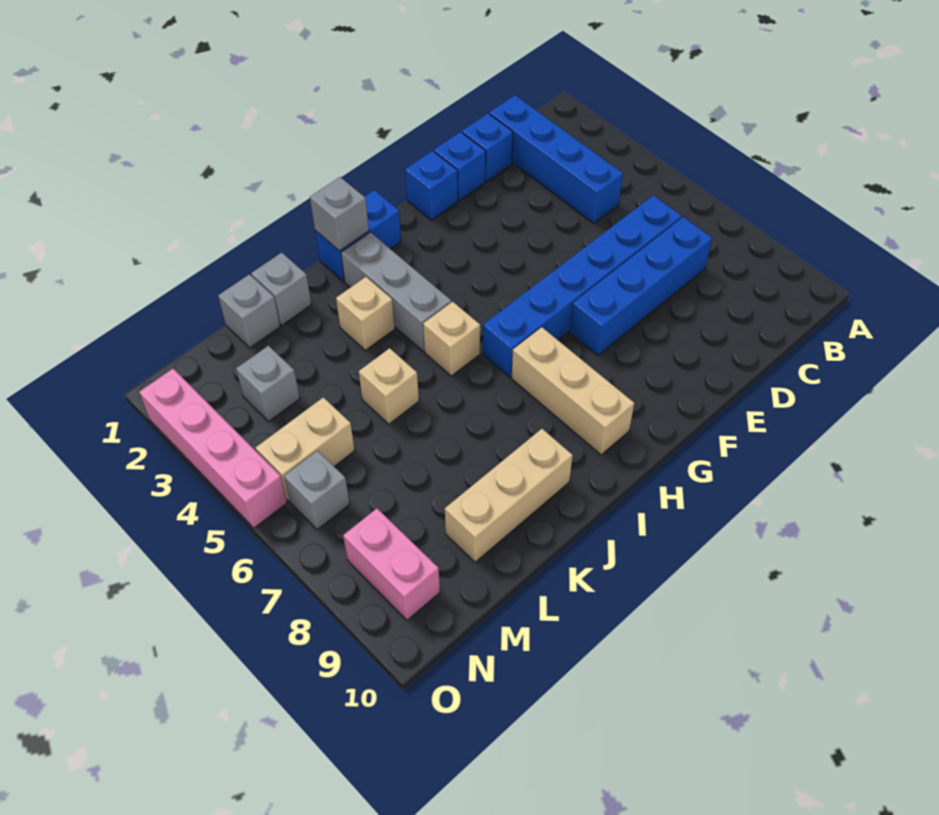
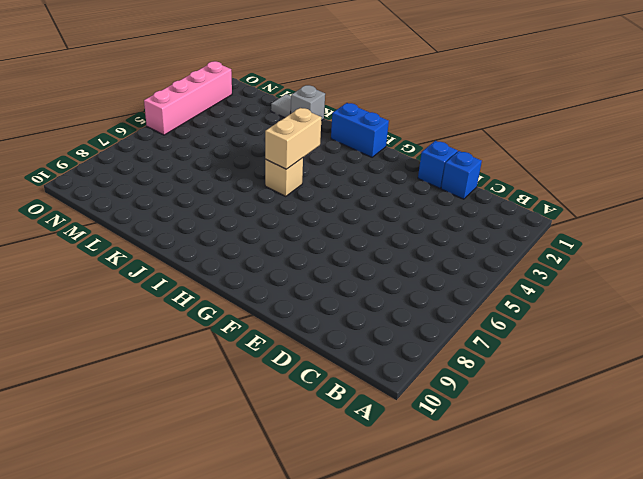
tan 1x2 brick [265,108,322,169] -> tan 1x2 brick turned to [256,397,355,501]
grey 1x1 tile [271,94,291,118] -> grey 1x1 brick [218,274,280,348]
none -> blue 1x4 brick [489,95,623,223]
none -> blue 1x6 brick [483,195,682,377]
none -> blue 1x4 brick [570,217,712,355]

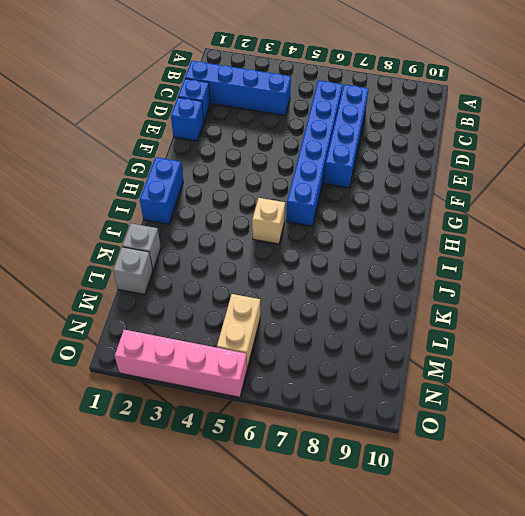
none -> blue 1x1 brick [405,151,458,220]
none -> tan 1x3 brick [512,327,634,455]
none -> grey 1x3 brick [341,232,451,352]

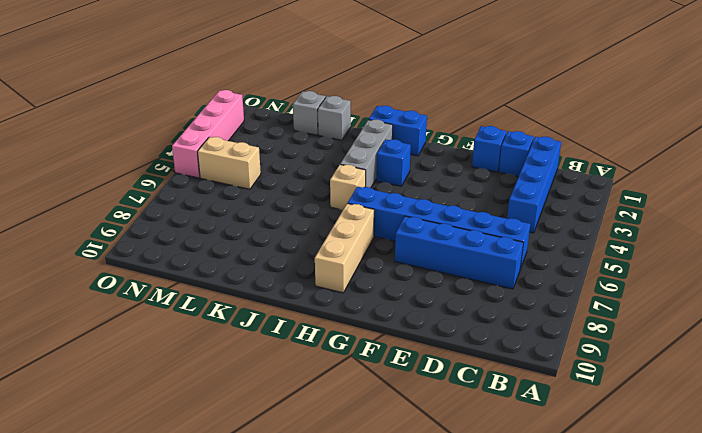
blue 1x1 brick [376,139,411,186] -> blue 1x1 brick moved to [405,151,458,220]
none -> tan 1x1 brick [336,277,395,350]
none -> tan 1x3 brick [445,429,573,562]
none -> tan 1x1 brick [359,348,419,424]

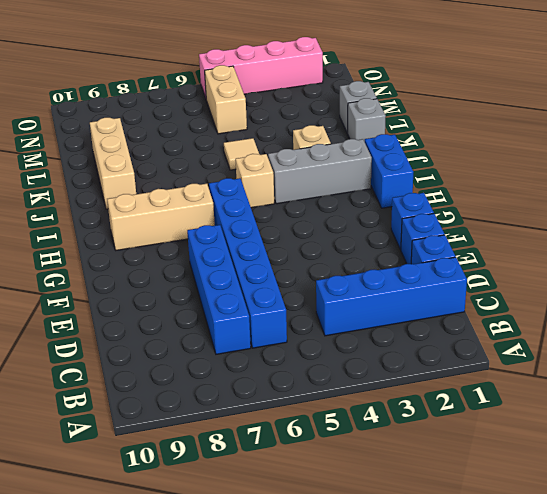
tan 1x1 tile [224,138,260,170] -> tan 1x1 brick [359,348,419,424]
none -> grey 1x1 brick [236,346,300,421]
none -> grey 1x1 brick [284,451,350,530]
none -> pink 1x2 brick [343,509,440,620]

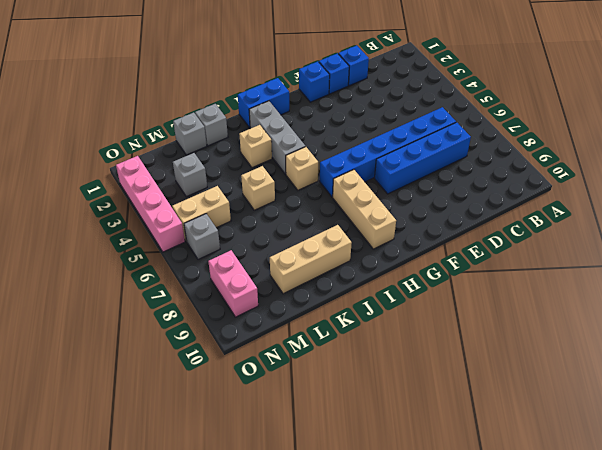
none -> blue 1x4 brick [489,95,623,223]
none -> grey 1x1 brick [310,177,369,251]

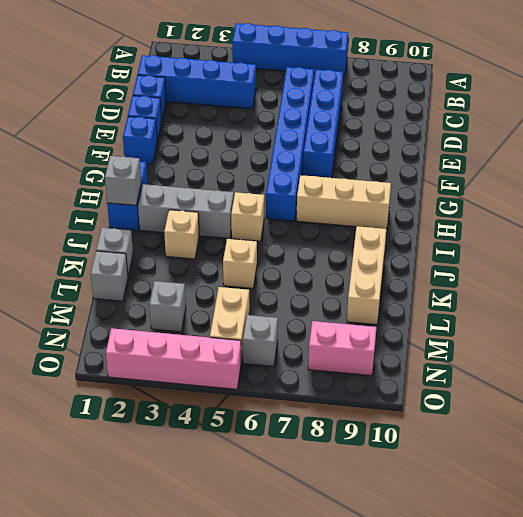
blue 1x4 brick [232,23,348,76] -> none

